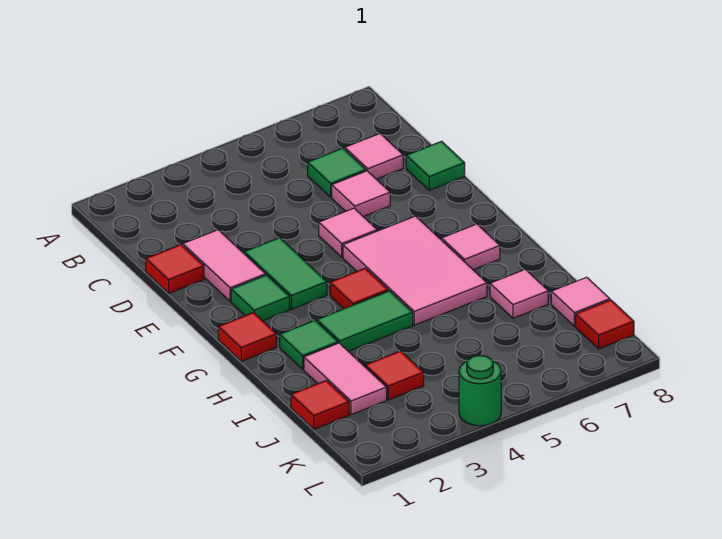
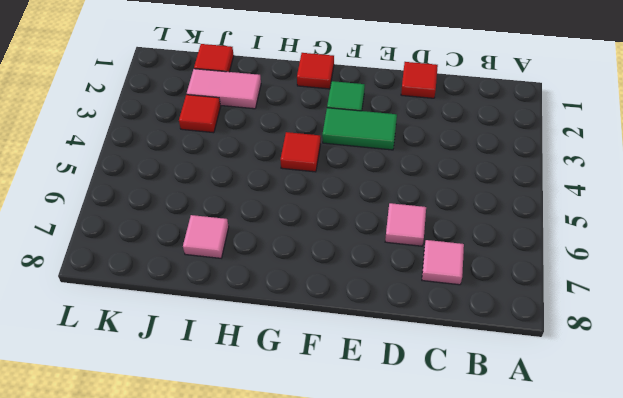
none -> green 1x1 tile [308,148,366,197]
none -> pink 1x2 tile [183,230,266,301]
none -> green 1x1 tile [406,141,465,190]

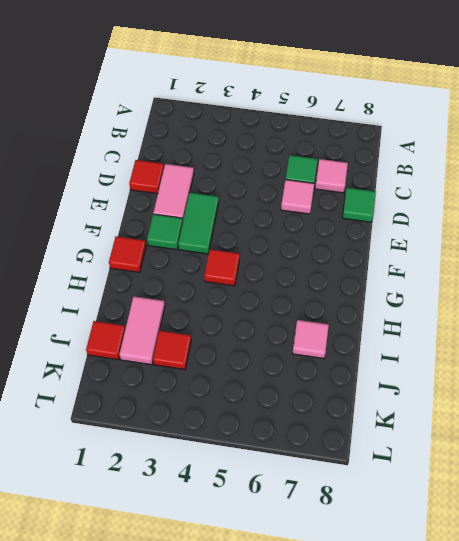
none -> pink 1x1 tile [319,208,377,257]
none -> pink 2x3 tile [343,216,487,325]
none -> pink 1x1 tile [442,224,500,270]

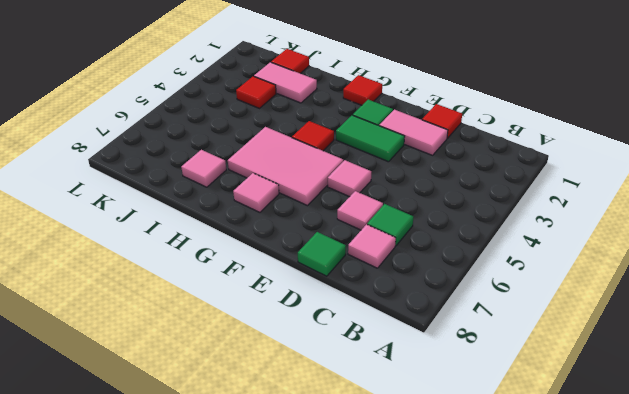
none -> green 1x1 tile [280,321,338,369]
none -> green 1x2 tile [317,291,413,351]
none -> pink 1x1 tile [551,277,610,326]

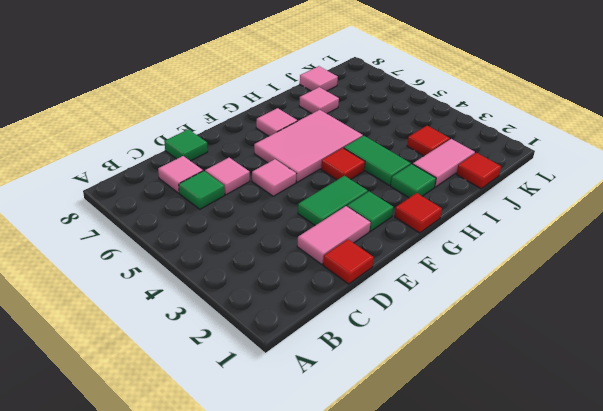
none -> red 1x1 tile [576,300,634,349]
none -> green 1x1 round brick [459,356,501,426]

